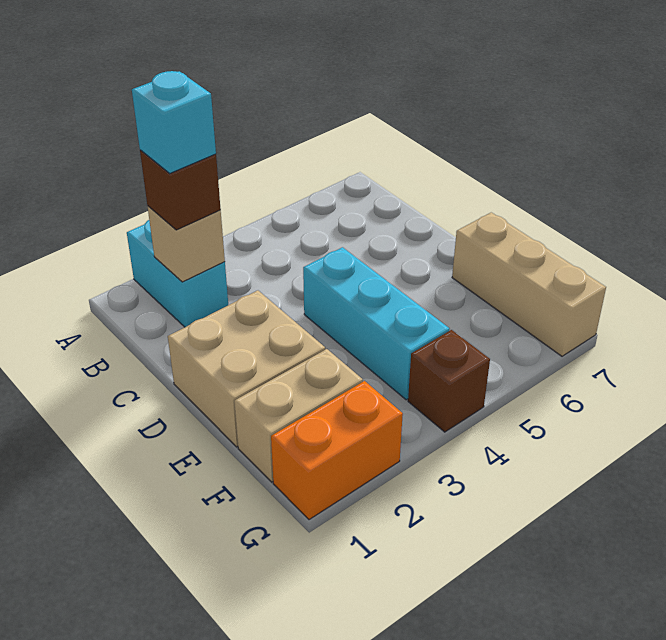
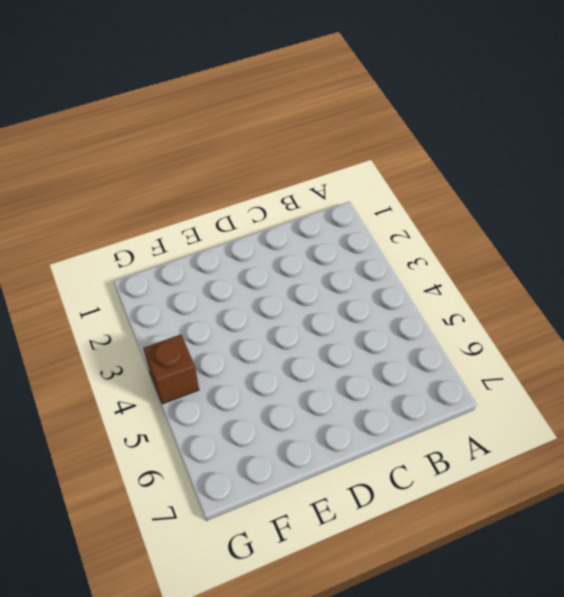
none -> cyan 1x2 brick [127,220,228,327]
none -> tan 2x2 brick [168,290,325,447]

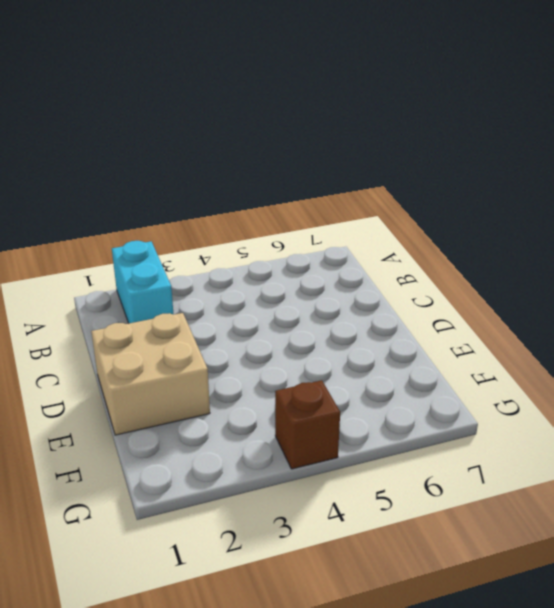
none -> cyan 1x3 brick [303,247,450,400]
none -> tan 1x3 brick [452,212,606,356]

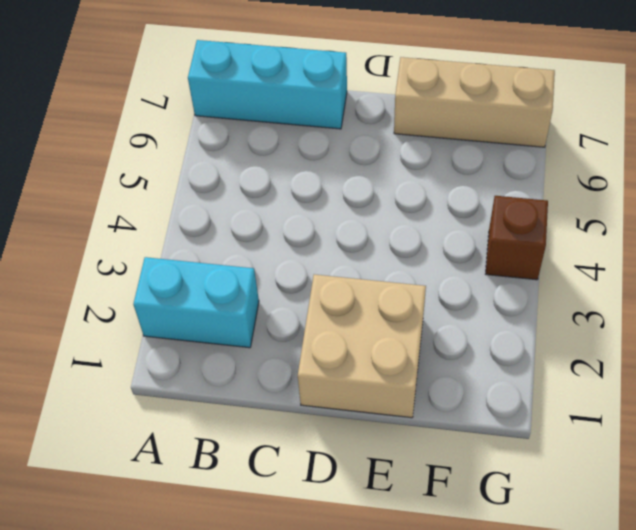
cyan 1x3 brick [188,40,347,129] -> cyan 1x3 brick moved to [303,247,450,400]
none -> tan 1x2 brick [234,349,363,482]
none -> orange 1x2 brick [271,381,403,520]

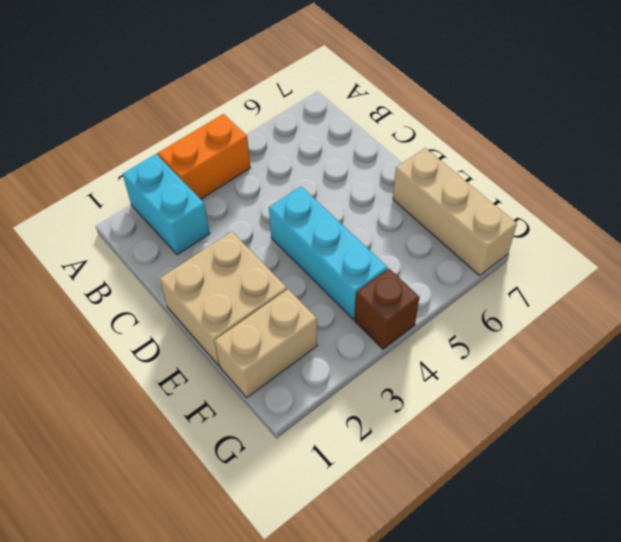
orange 1x2 brick [158,114,250,199] -> orange 1x2 brick moved to [271,381,403,520]
none -> tan 1x1 brick [148,206,225,282]
none -> brown 1x1 brick [140,150,221,230]

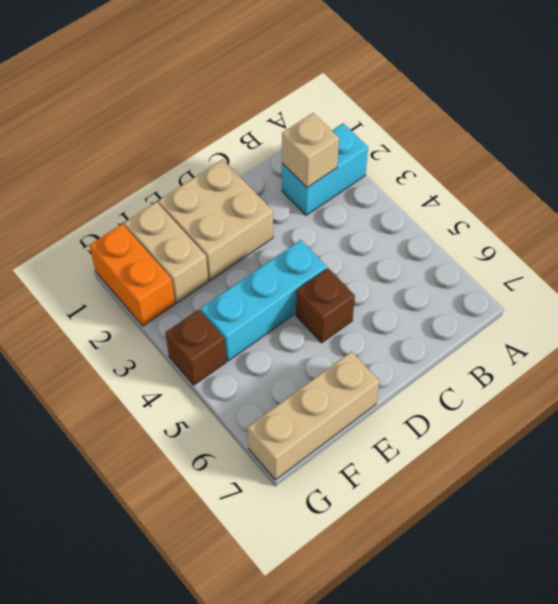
brown 1x1 brick [296,268,355,343] -> brown 1x1 brick moved to [140,150,221,230]
none -> cyan 1x1 brick [132,71,216,174]

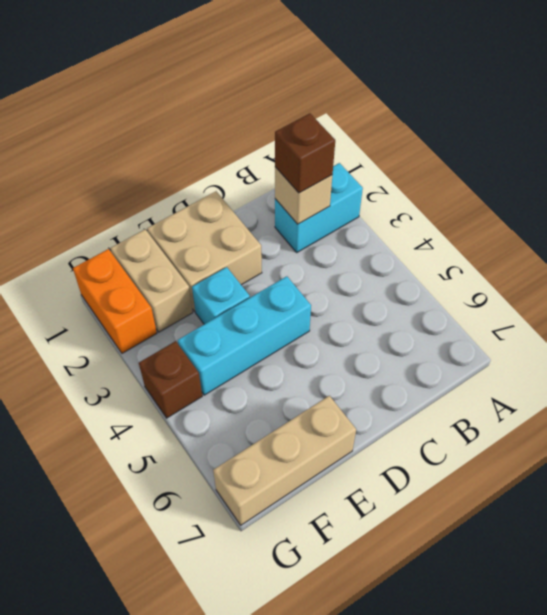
cyan 1x1 brick [192,267,250,324] -> cyan 1x1 brick moved to [132,71,216,174]

